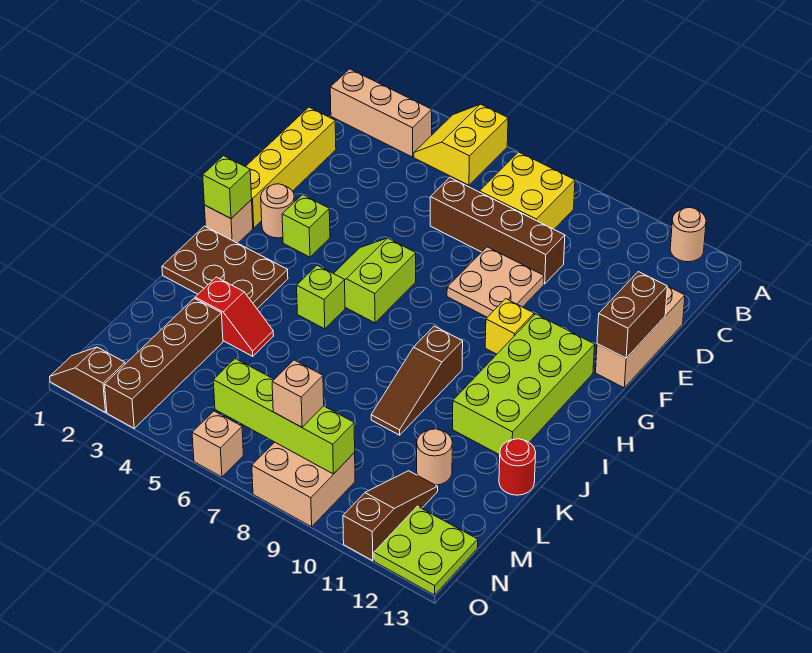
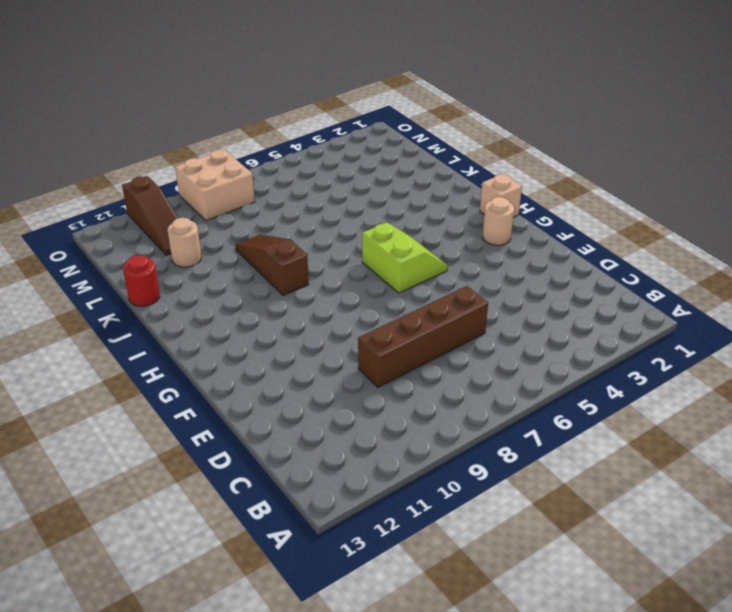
none -> yellow 2x2 slope [414,104,508,185]
none -> tan 1x1 round brick [670,208,706,262]
none -> tan 1x3 brick [330,69,432,157]
none -> yellow 2x2 brick [480,152,575,229]

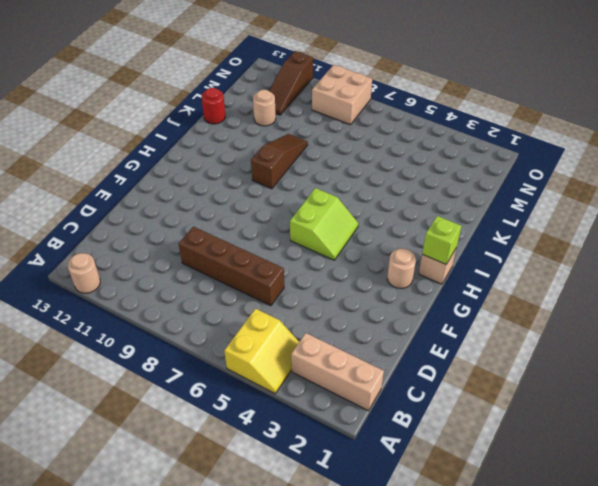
none -> yellow 2x2 brick [480,152,575,229]
none -> yellow 1x4 brick [246,107,336,228]
none -> tan 1x3 brick [596,286,685,388]
none -> tan 2x2 plate [447,247,544,317]

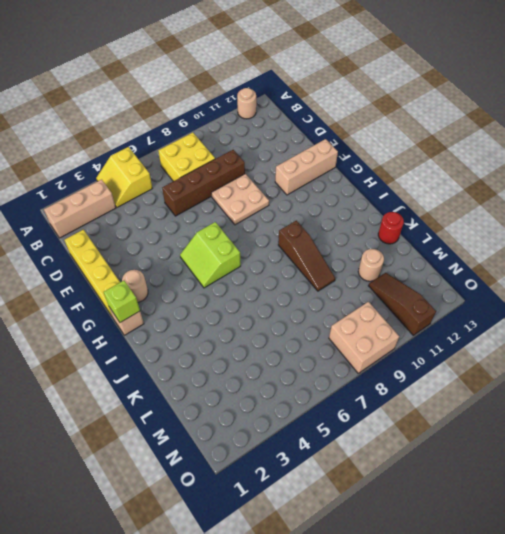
tan 1x3 brick [275,139,338,195] -> tan 1x3 brick turned to [596,286,685,388]
none -> lime 1x1 brick [282,195,330,257]
none -> yellow 1x1 brick [485,299,534,354]
none -> lime 2x4 brick [452,314,595,455]
none -> brown 2x3 plate [162,226,288,309]

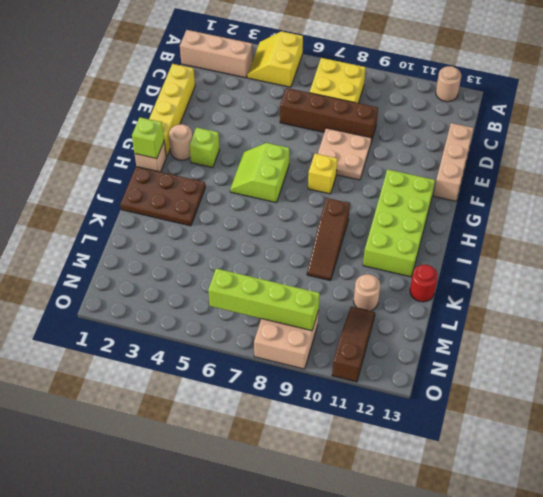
yellow 1x1 brick [308,154,337,194] -> yellow 1x1 brick moved to [485,299,534,354]
none -> lime 1x1 brick [297,265,345,329]
none -> red 1x2 slope [195,277,273,356]
none -> brown 1x4 brick [105,298,223,428]
none -> lime 2x2 plate [374,506,478,595]

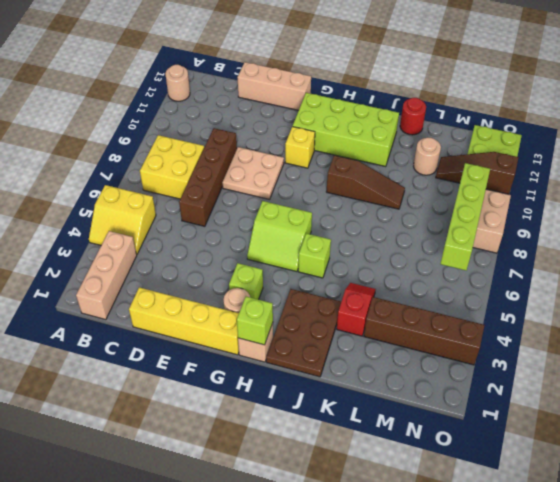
none -> brown 1x2 slope [50,347,125,412]
none -> tan 1x1 brick [192,411,243,477]
none -> brown 1x2 brick [597,272,667,358]
none -> tan 1x1 brick [272,360,324,427]

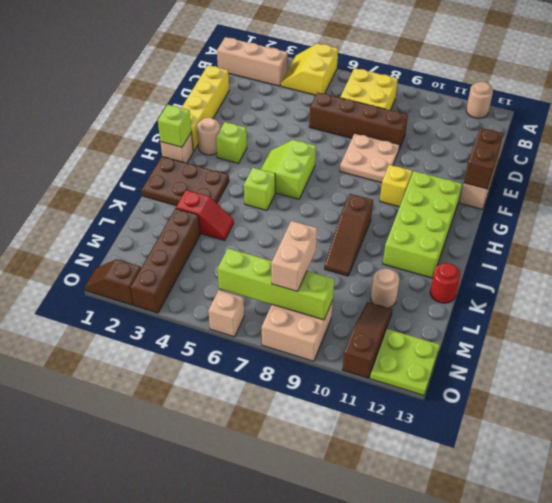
tan 1x2 brick [271,221,317,292] -> tan 1x1 brick [272,360,324,427]

